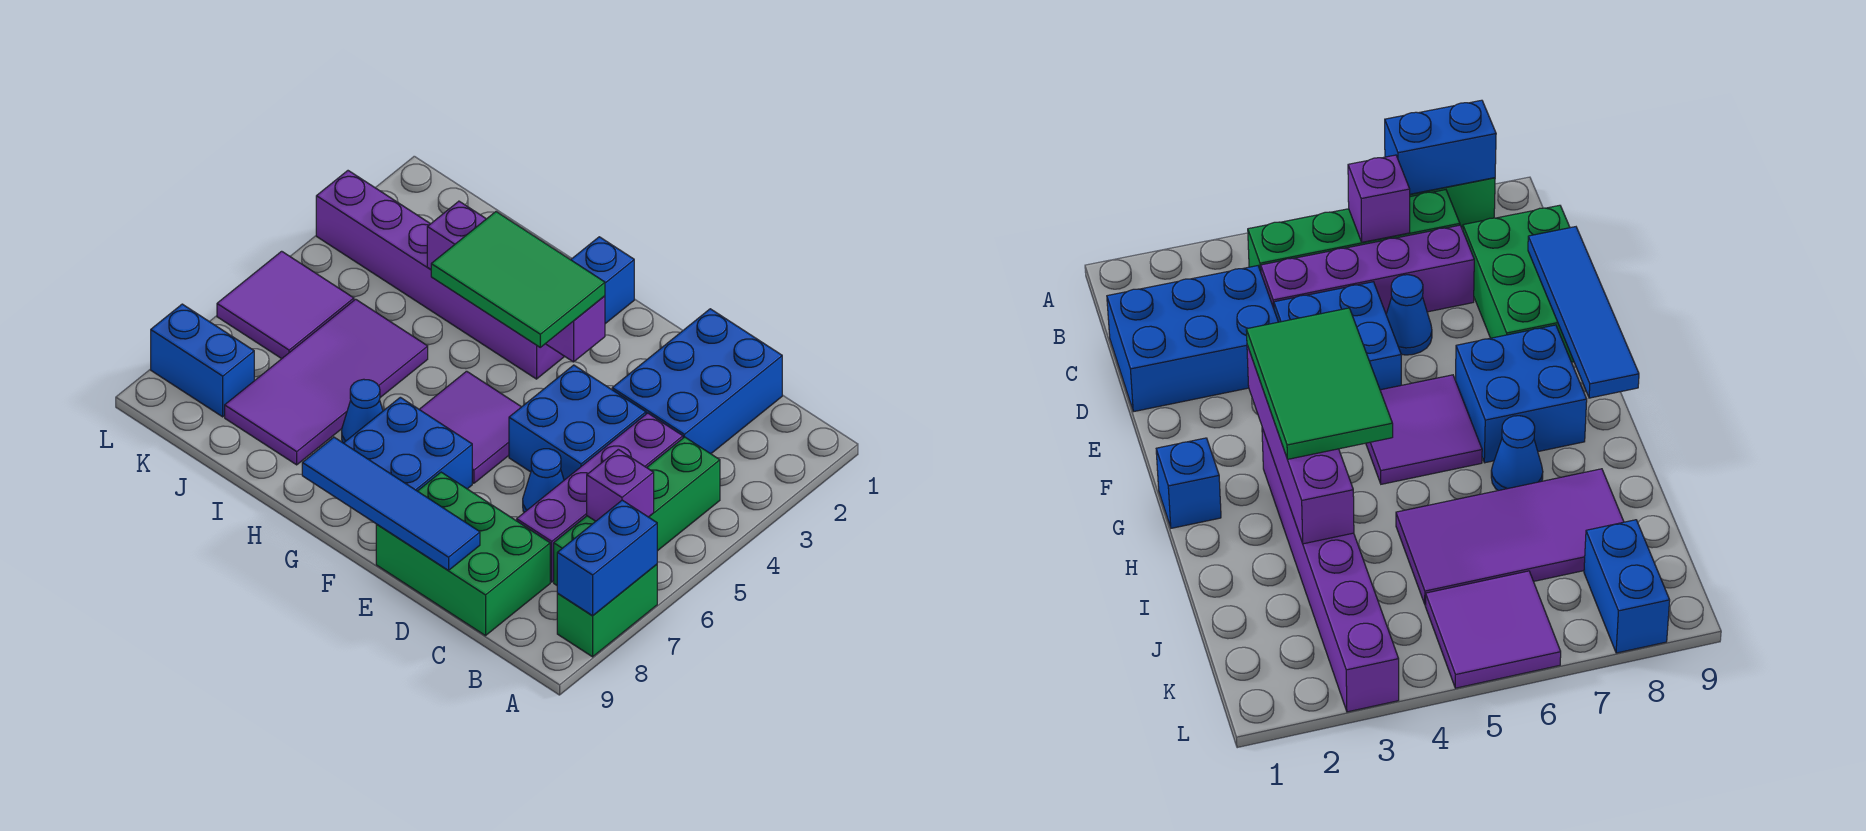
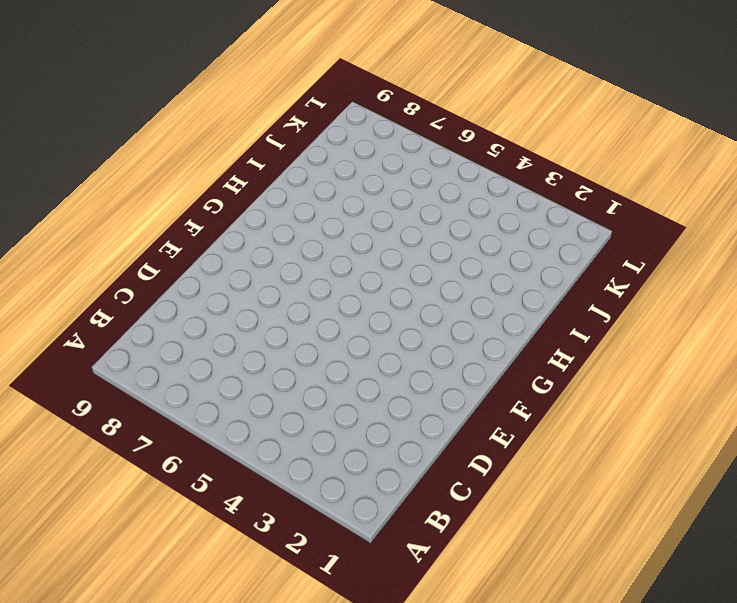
none -> green 1x2 brick [557,564,657,657]
none -> green 1x4 brick [554,437,720,585]
none -> blue 2x3 brick [612,309,782,454]

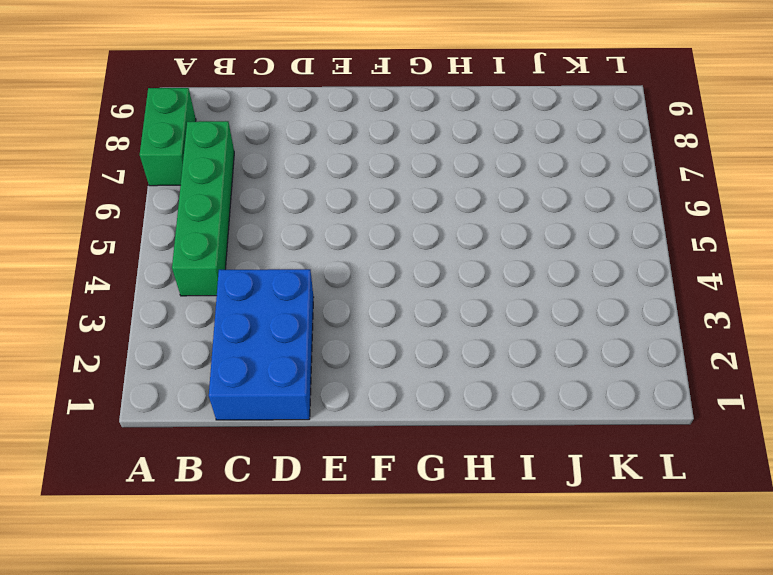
none -> purple 1x4 brick [517,413,683,582]
none -> green 2x3 brick [376,472,550,636]
none -> blue 2x2 brick [509,365,646,480]

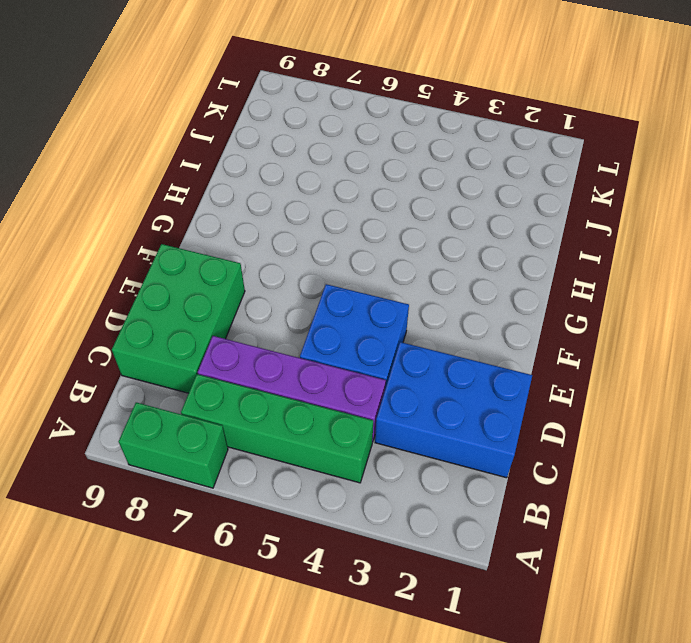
none -> blue 1x1 cone [523,449,564,512]
none -> purple 2x2 tile [419,371,521,483]
none -> blue 2x2 brick [344,397,472,491]

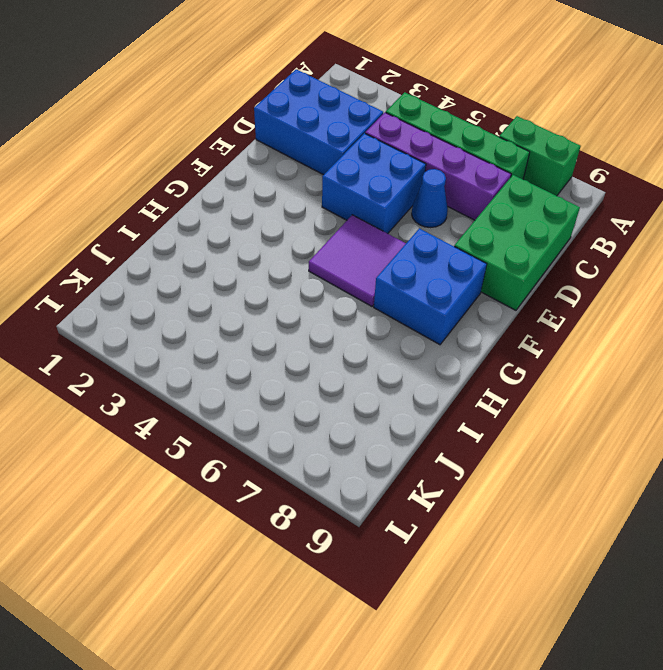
none -> blue 1x1 brick [571,237,634,324]
none -> purple 1x6 brick [316,171,565,379]
none -> blue 1x1 cone [342,379,383,443]

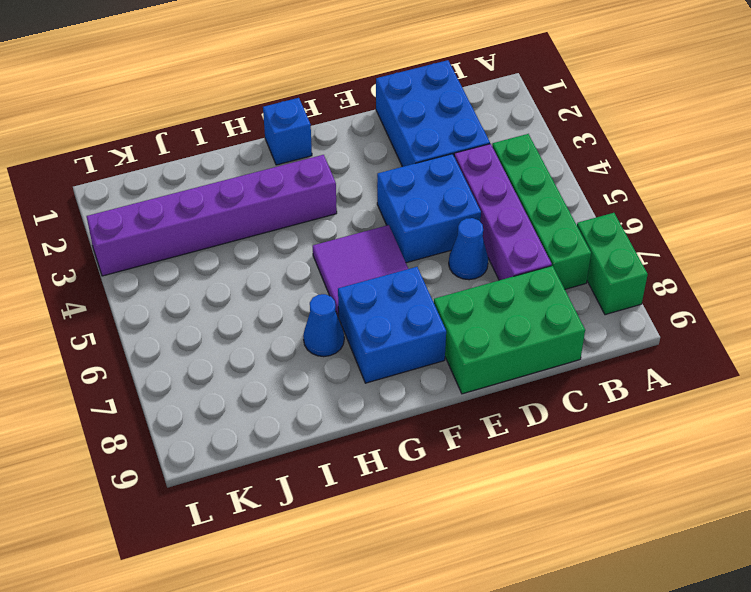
none -> purple 2x4 tile [225,299,428,465]
none -> purple 2x2 tile [217,251,354,359]
none -> blue 1x2 brick [151,304,254,417]

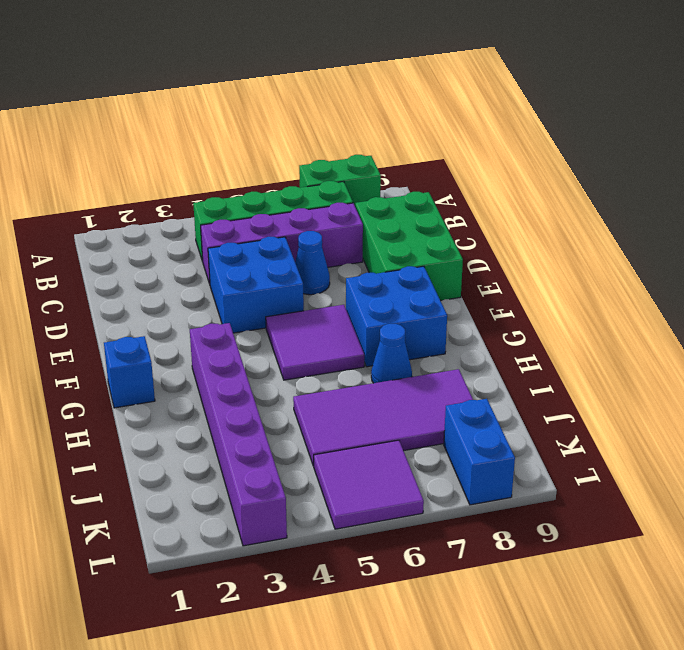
none -> blue 2x3 brick [612,309,782,454]
none -> blue 1x2 brick [557,500,657,616]
none -> purple 1x1 brick [587,449,654,521]

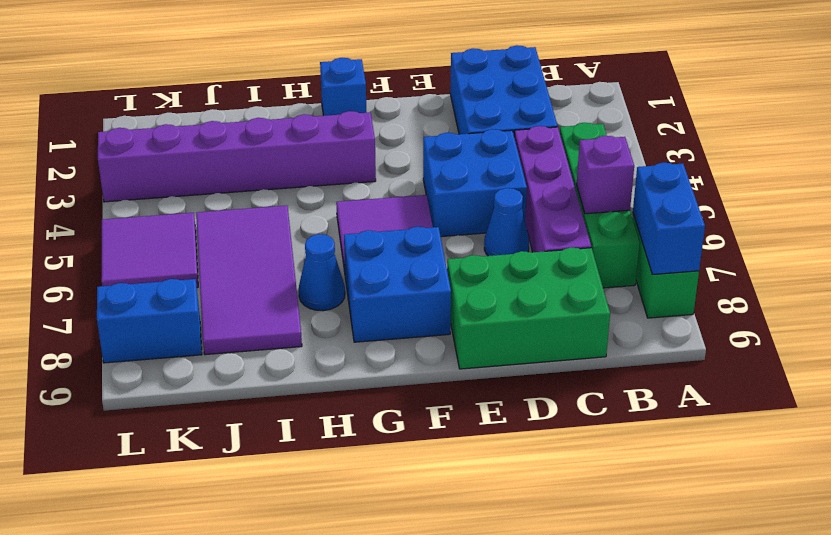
none -> blue 1x4 tile [302,437,480,570]
none -> purple 1x4 brick [427,201,605,362]
none -> green 2x3 tile [431,212,605,347]

